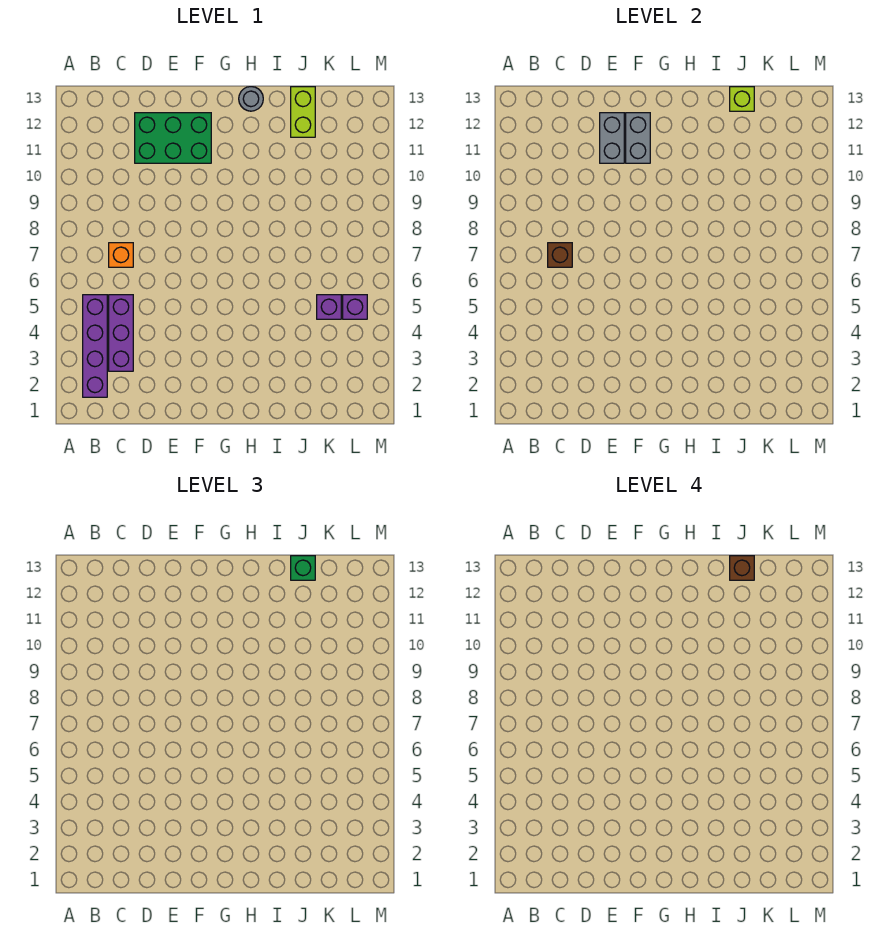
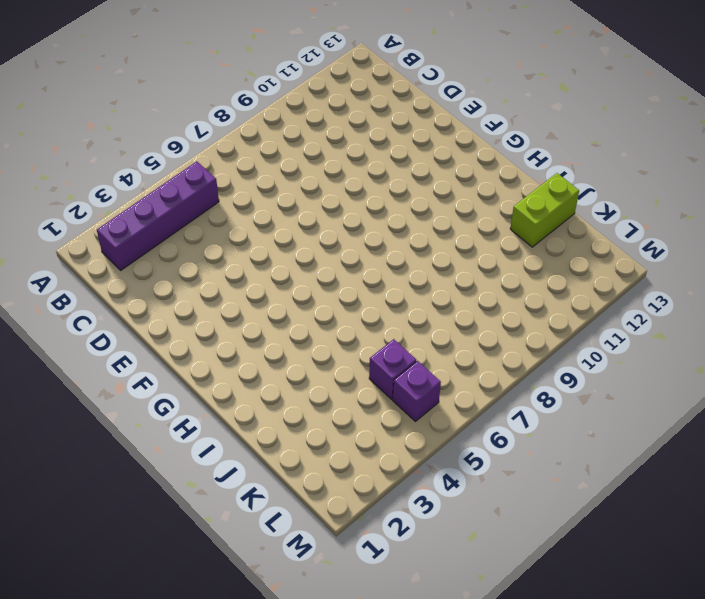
none -> purple 1x3 brick [109,295,133,371]
none -> orange 1x1 brick [109,243,133,267]
none -> green 2x3 brick [135,113,211,163]

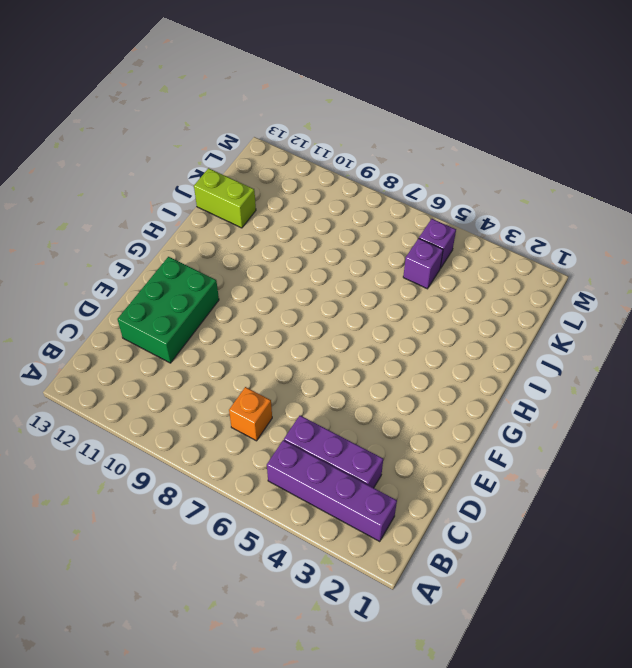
none -> grey 1x1 round brick [239,87,263,111]
none -> brown 1x1 brick [548,243,572,267]
none -> grey 1x2 brick [600,113,624,163]

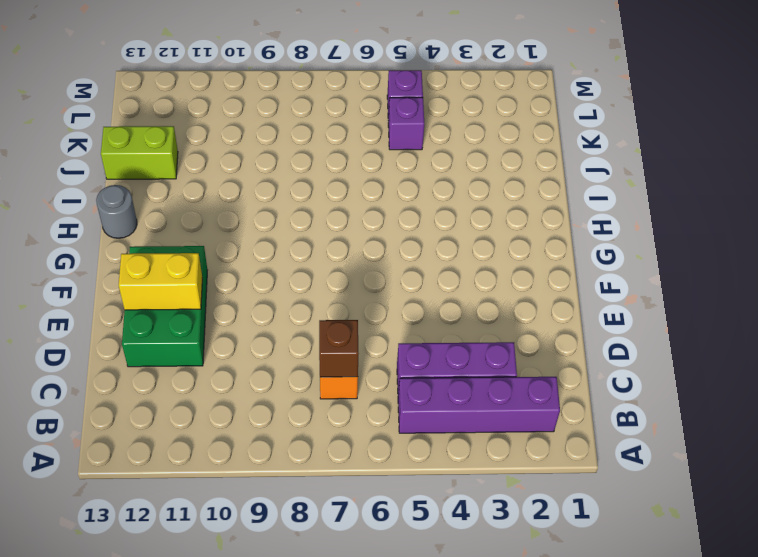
yellow 1x2 brick [119,253,202,310] -> grey 1x2 brick [600,113,624,163]
none -> grey 1x2 brick [626,113,650,163]
none -> lime 1x1 brick [730,87,754,111]
none -> green 1x1 brick [291,556,315,580]

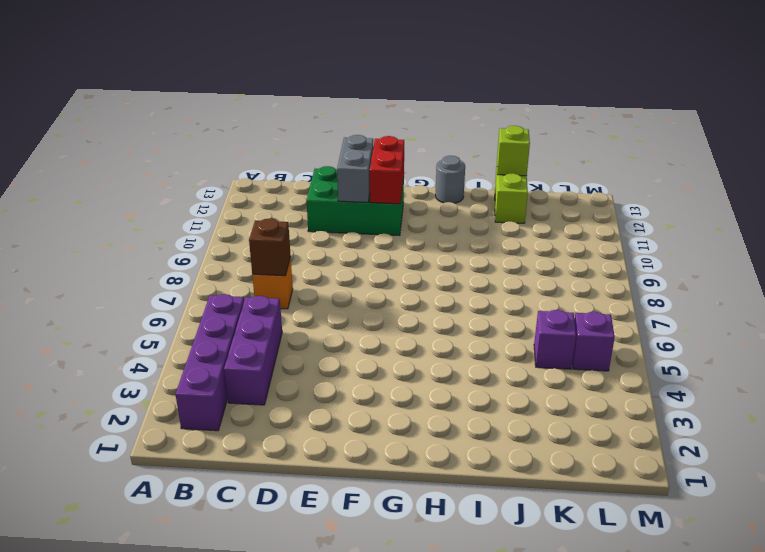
red 1x2 brick [370,136,404,204] -> grey 1x2 brick [626,113,650,163]
none -> green 1x1 brick [291,556,315,580]
none -> brown 1x1 brick [730,556,754,580]

